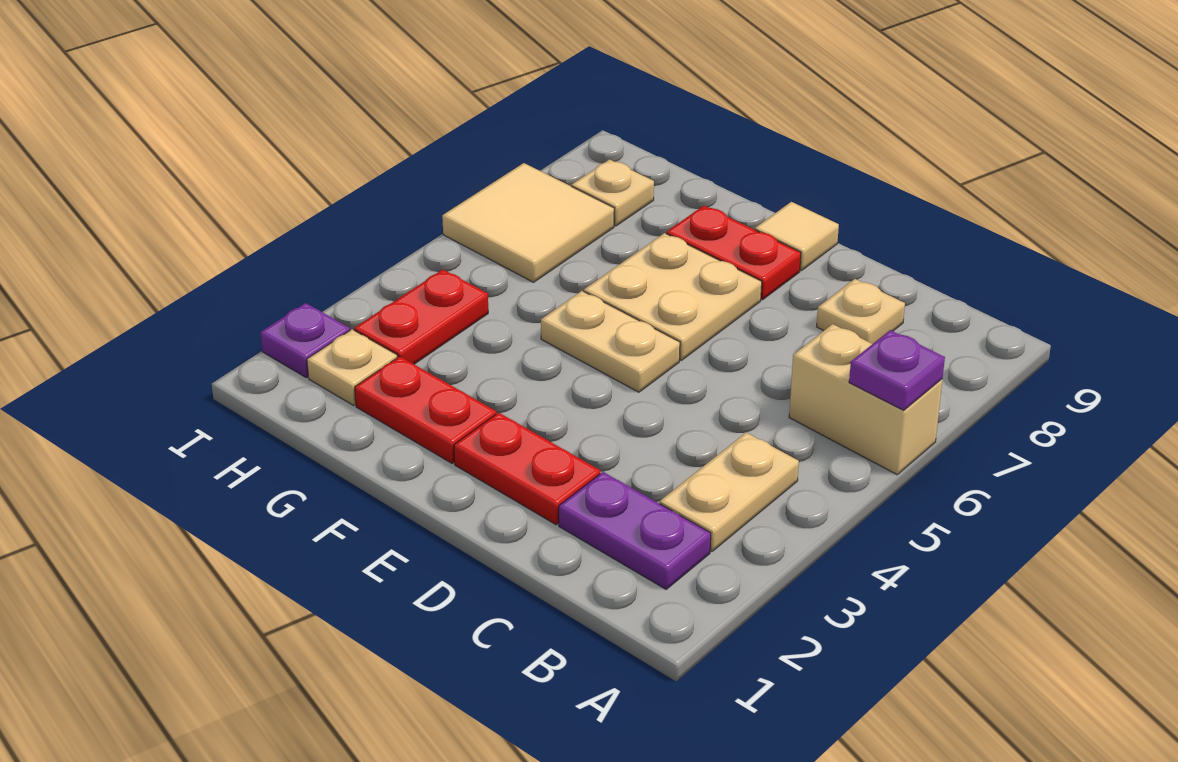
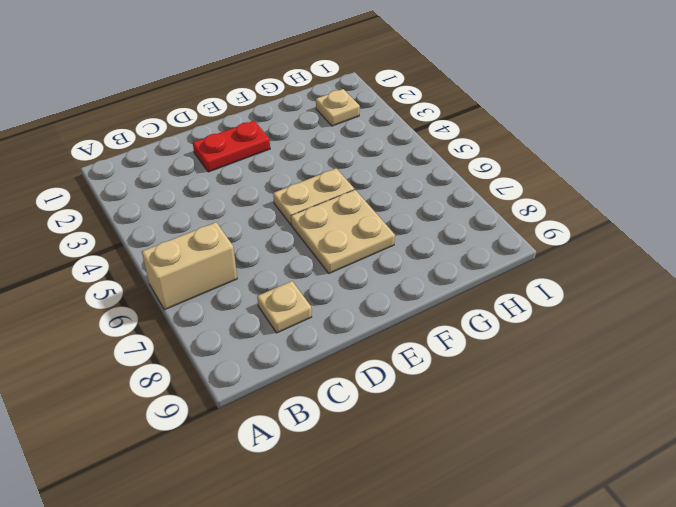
none -> purple 1x2 plate [559,472,711,589]
none -> tan 1x2 plate [660,432,799,551]
none -> red 1x2 plate [666,206,801,300]

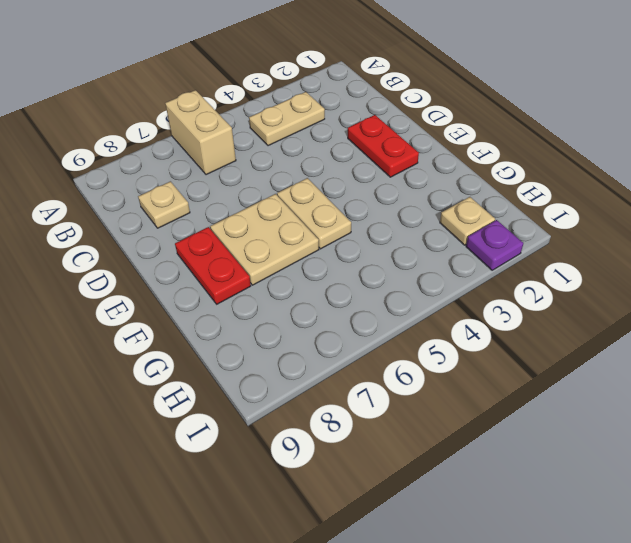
none -> purple 1x2 plate [559,472,711,589]
none -> tan 1x1 tile [755,202,839,271]
none -> red 1x2 plate [355,356,496,463]

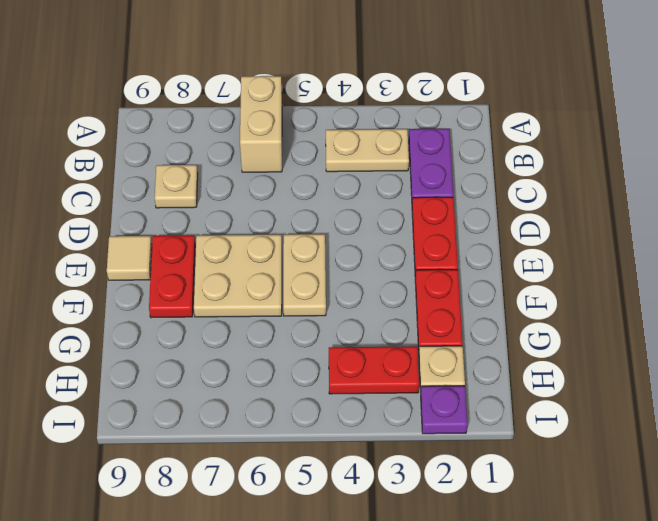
none -> tan 2x2 tile [442,163,614,282]
none -> tan 1x1 plate [572,159,654,226]
none -> purple 1x1 plate [849,330,945,410]

